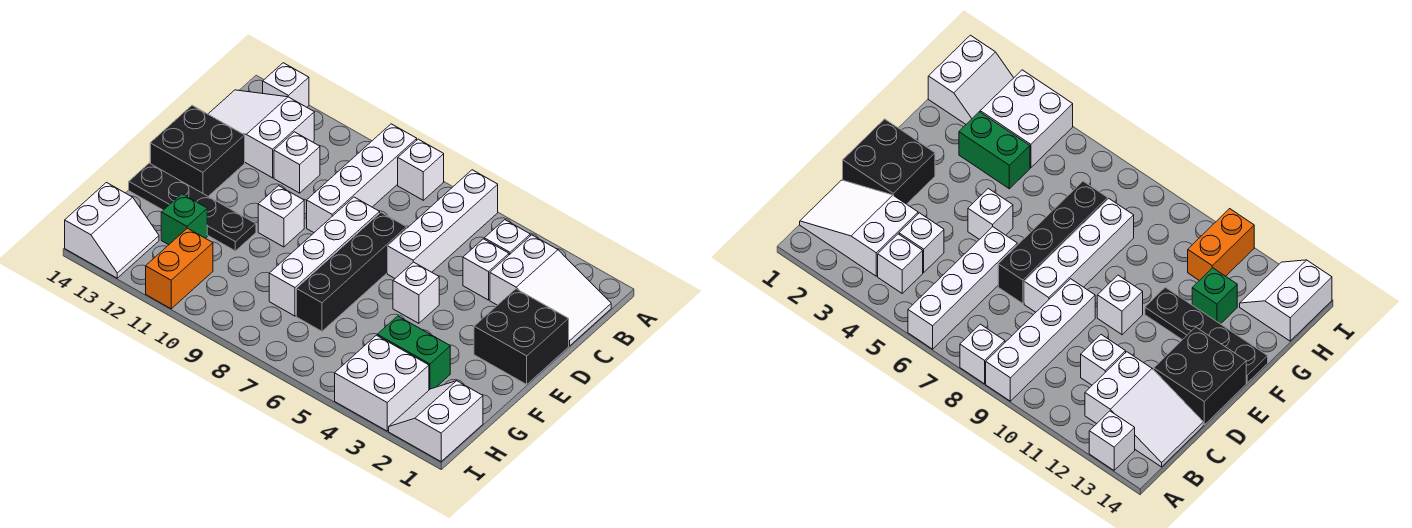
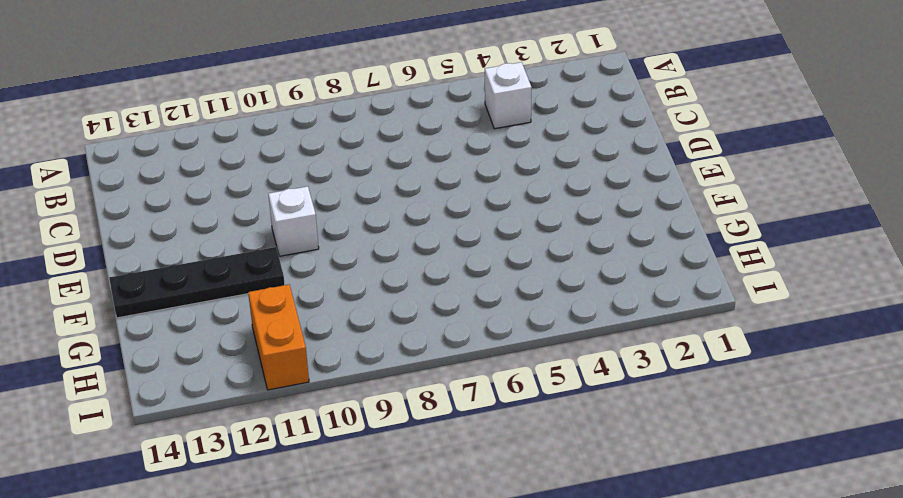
none -> white 1x4 brick [388,170,498,278]
none -> white 1x1 brick [398,139,444,200]
none -> white 1x4 brick [307,124,417,233]

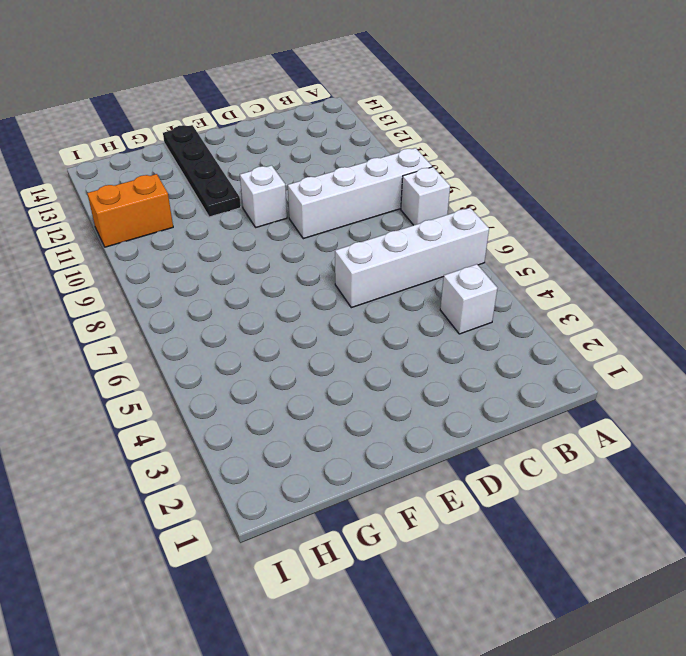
none -> white 1x1 brick [263,63,309,107]
none -> white 2x3 slope [490,235,611,346]
none -> white 2x3 slope [208,90,314,178]

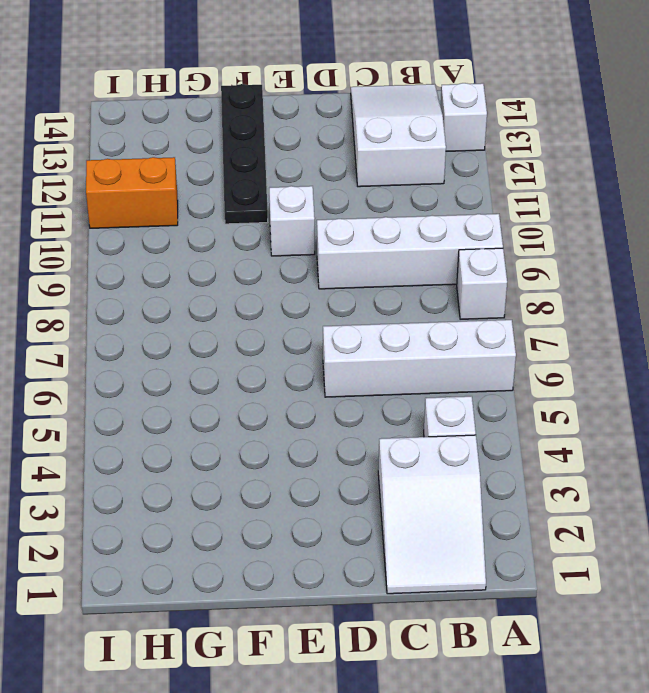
none -> white 1x1 brick [463,239,509,300]
none -> white 1x1 brick [274,132,320,193]
none -> black 2x2 brick [474,289,569,384]

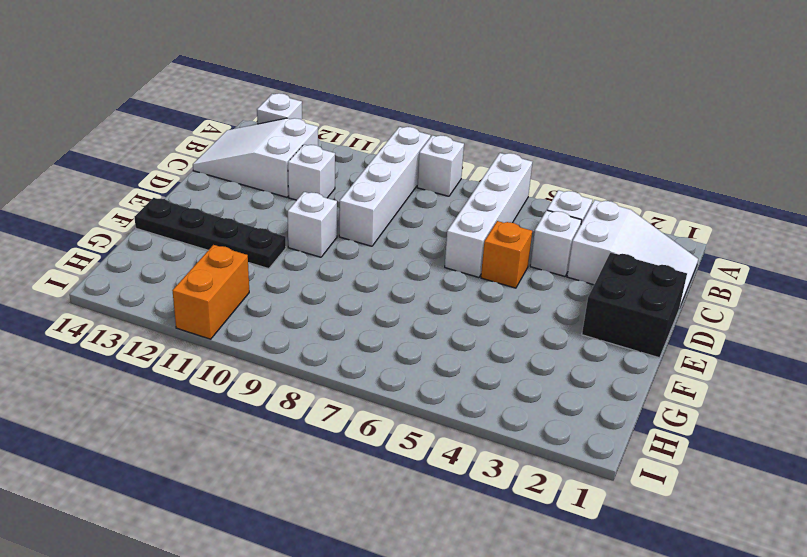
orange 1x1 brick [481,221,532,288] -> none
none -> black 1x4 brick [296,213,407,331]
none -> white 1x4 brick [269,197,380,316]
none -> black 2x2 brick [150,105,245,196]

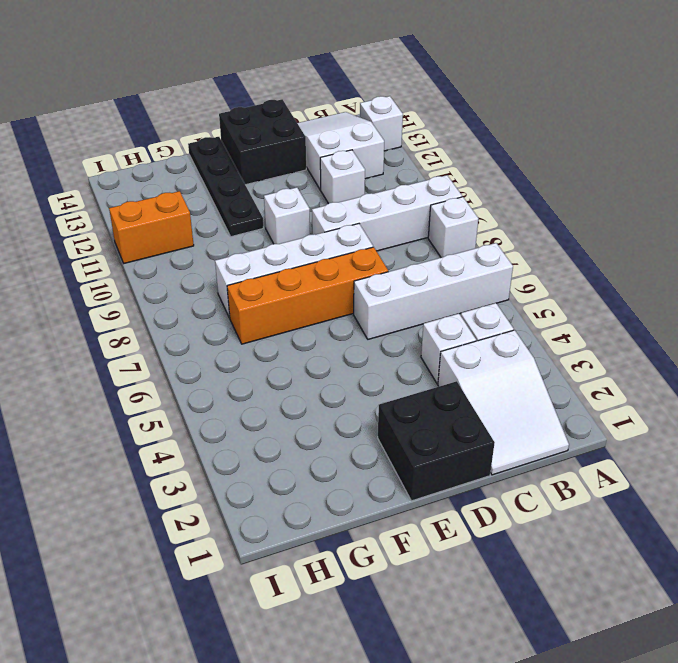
orange 1x4 brick [227,247,388,344] -> black 1x4 brick [296,213,407,331]
none -> white 1x1 brick [393,262,439,323]
none -> green 1x2 brick [377,316,450,390]
none -> green 1x1 brick [161,194,207,245]

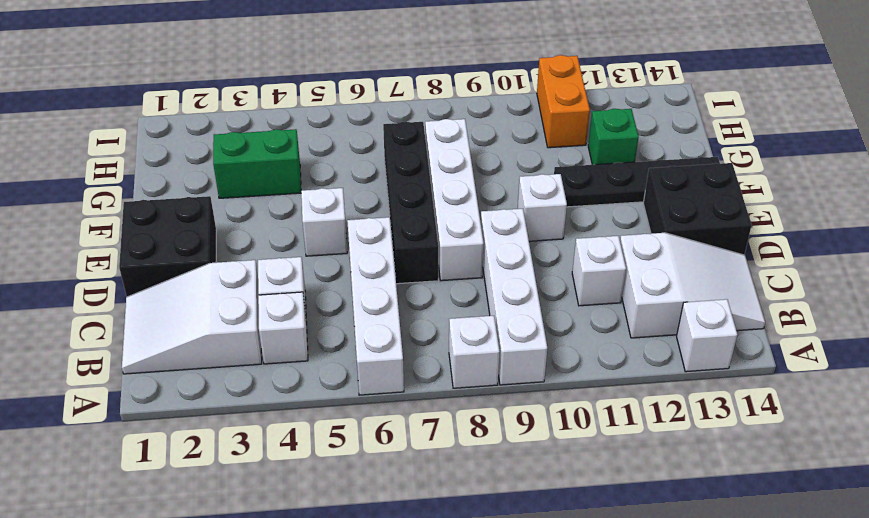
none -> white 2x2 slope [389,381,483,462]
none -> white 2x2 brick [335,335,429,431]
none -> white 2x2 slope [65,183,159,278]

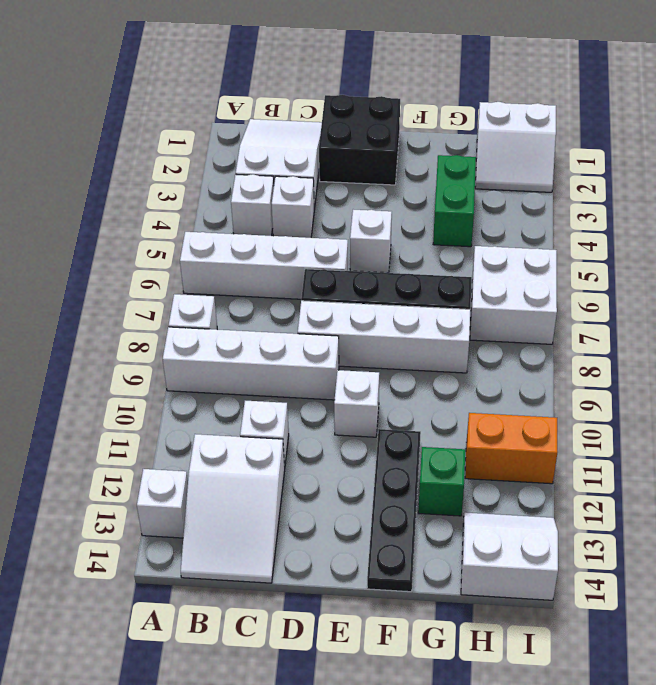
white 2x2 brick [470,246,557,344] -> white 2x2 brick moved to [335,335,429,431]
none -> black 2x2 brick [150,105,245,196]

